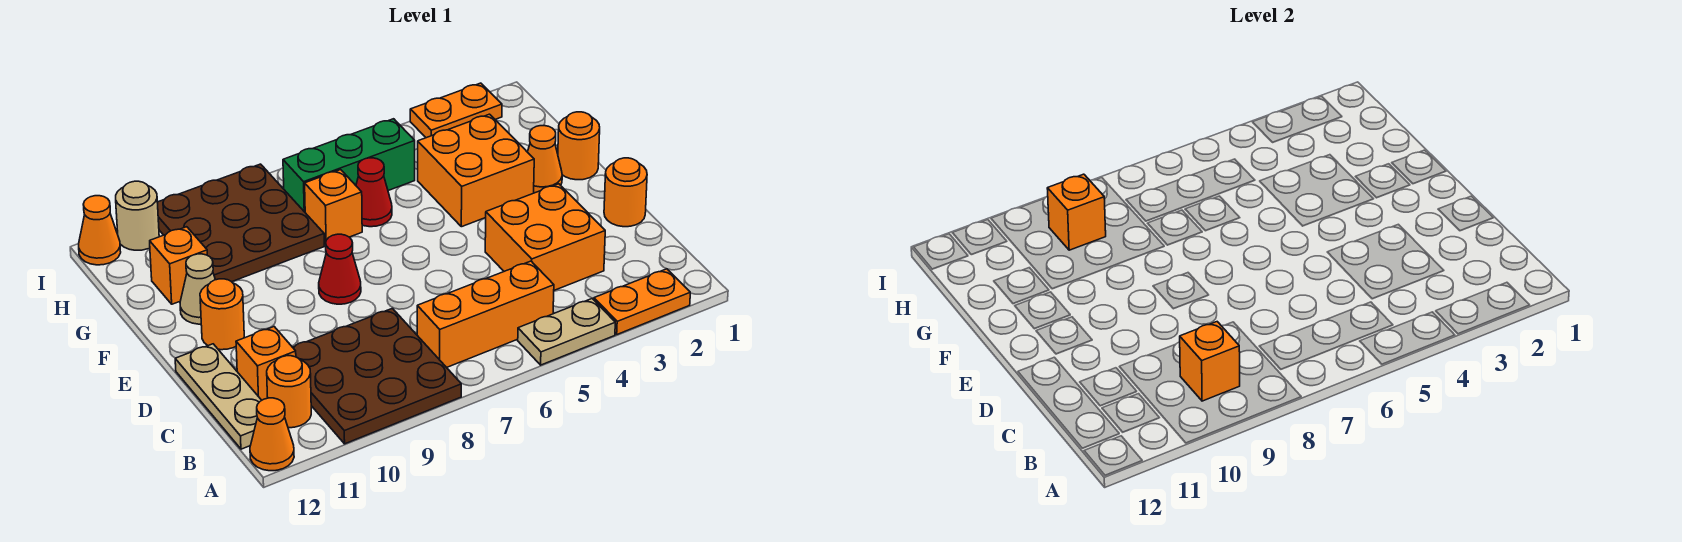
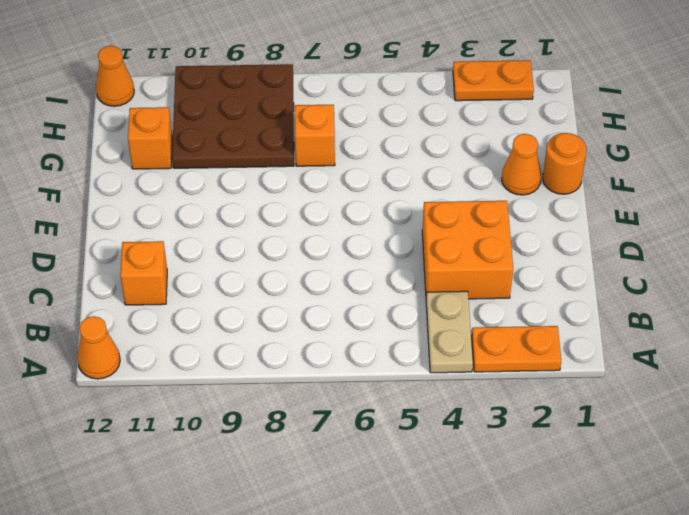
tan 1x2 plate [426,291,473,373] -> tan 1x2 plate turned to [518,299,615,365]
none -> brown 3x3 plate [293,308,461,444]
none -> orange 1x3 brick [417,261,554,368]
none -> orange 1x1 round brick [267,356,311,428]

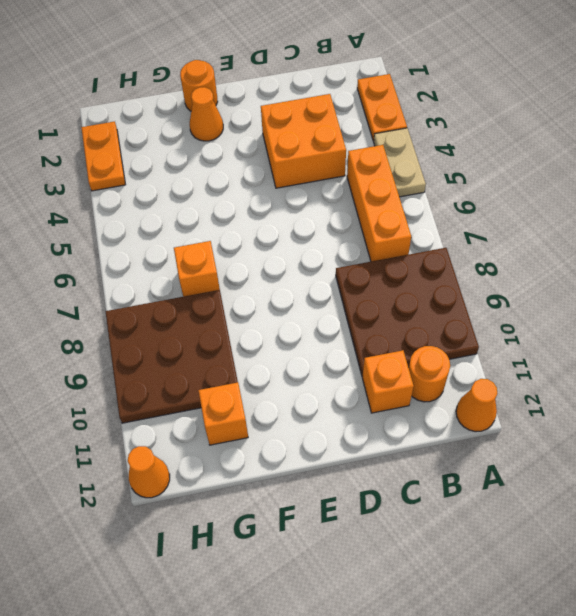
none -> tan 1x3 plate [175,344,262,449]
none -> orange 1x1 round brick [604,158,647,227]
none -> red 1x1 cone [319,234,361,304]

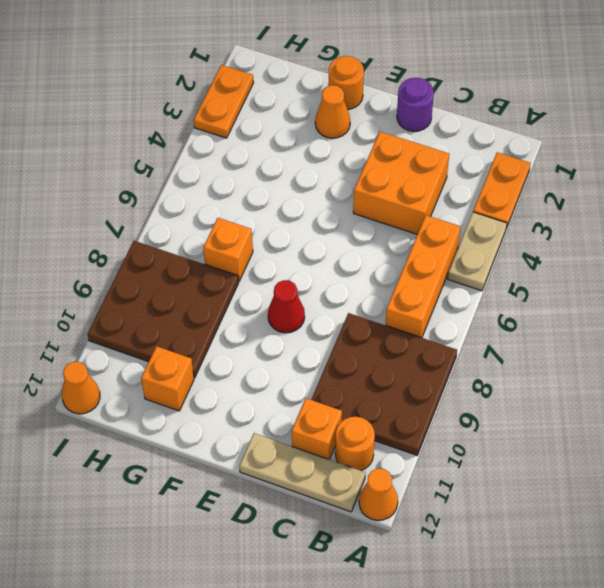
purple 1x1 round brick [397,78,434,132] -> orange 1x1 round brick [604,158,647,227]
none -> orange 1x1 round brick [200,279,244,350]
none -> orange 2x2 brick [418,114,534,227]
none -> tan 1x1 cone [180,254,215,324]

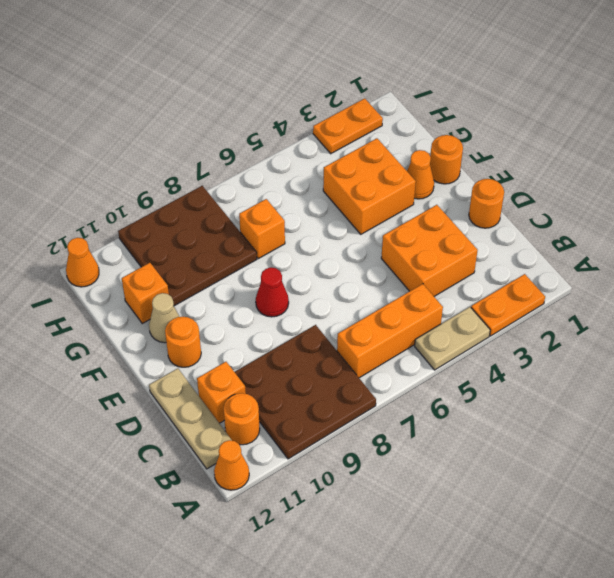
none -> red 1x1 cone [356,158,392,227]
none -> green 1x3 brick [283,119,415,212]
none -> tan 1x1 round brick [116,181,159,250]

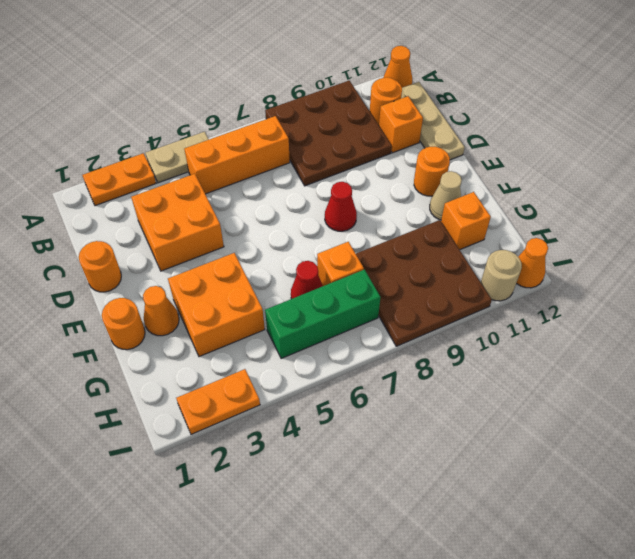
none -> orange 1x1 brick [1180,322,1240,401]
none -> orange 1x1 brick [1047,174,1106,250]

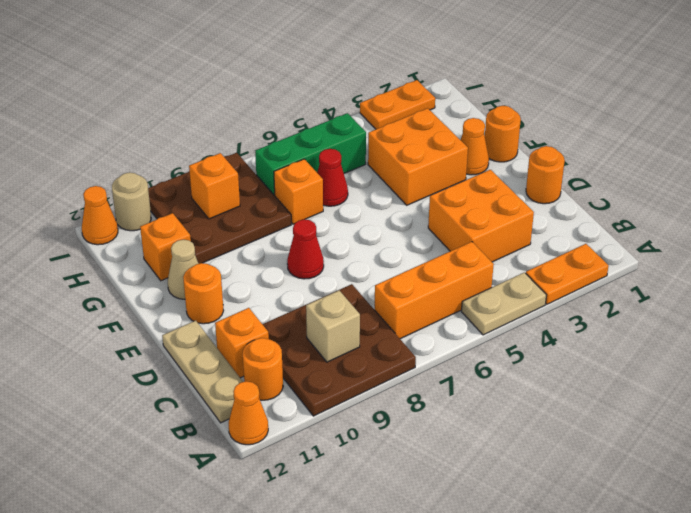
tan 1x1 brick [306,291,360,362] -> orange 1x1 brick [1180,322,1240,401]

